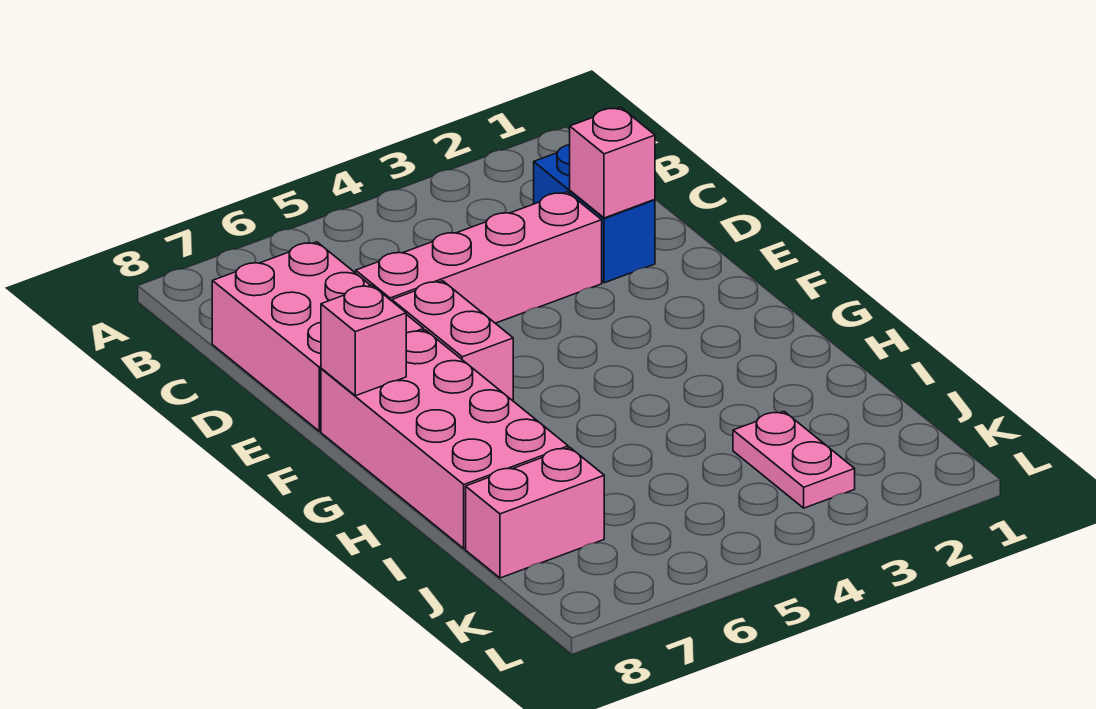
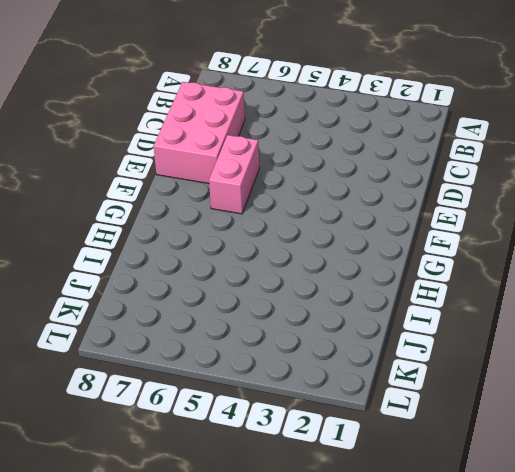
none -> blue 1x2 brick [534,145,655,283]
none -> pink 1x4 brick [356,192,602,323]

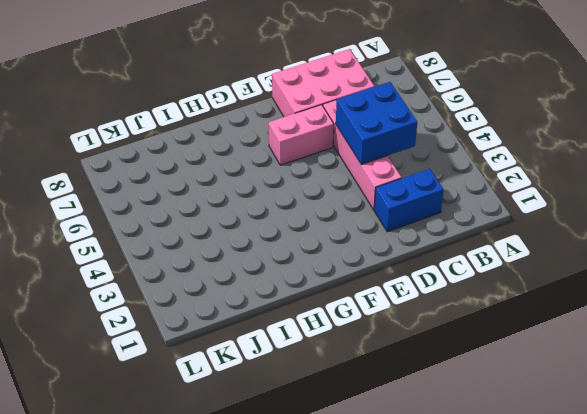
blue 2x2 brick [336,82,417,165] -> none
none -> pink 2x4 brick [321,330,568,549]
none -> pink 1x2 plate [733,411,855,508]

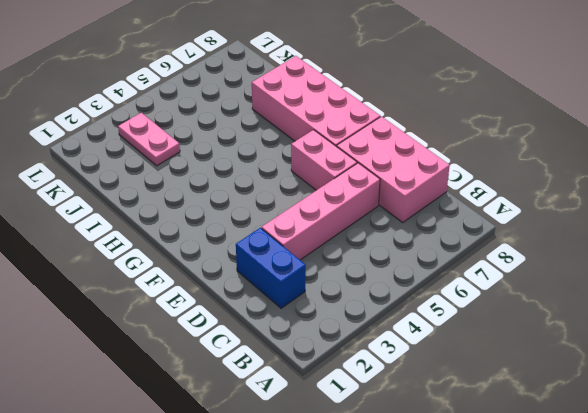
none -> pink 1x2 brick [466,448,604,578]
none -> pink 1x1 brick [570,107,655,218]

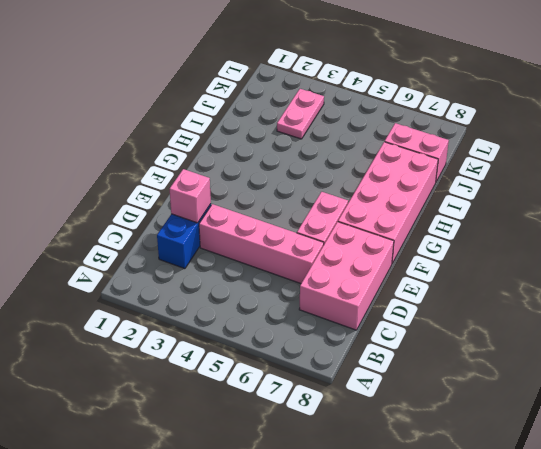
none -> pink 1x1 brick [321,285,406,396]

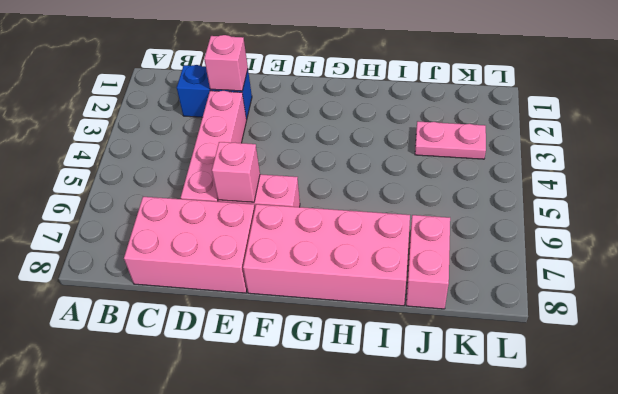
pink 1x1 brick [212,142,260,202] -> pink 1x1 brick moved to [321,285,406,396]

